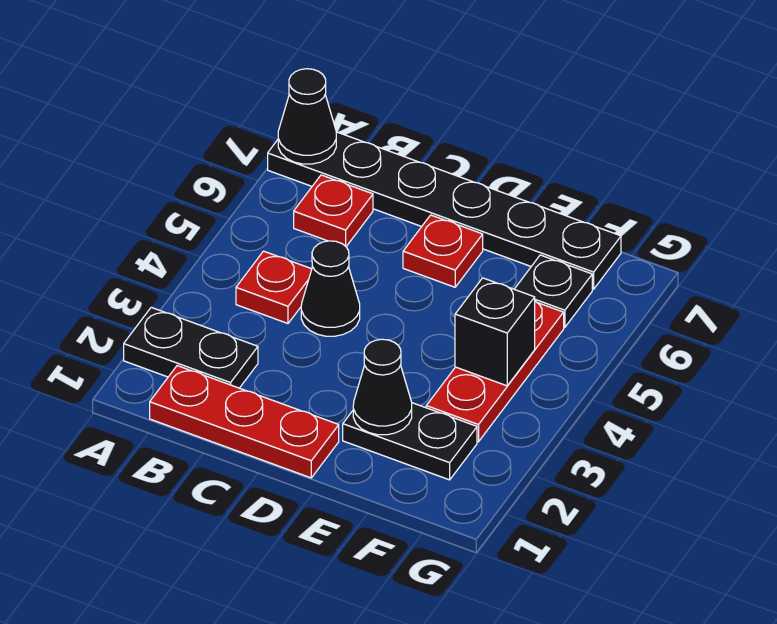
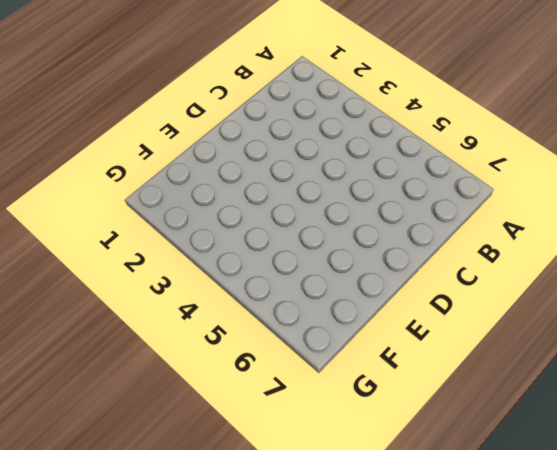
none -> black 1x2 plate [124,307,258,388]
none -> black 1x6 plate [268,132,621,289]
none -> red 1x3 plate [150,366,339,478]

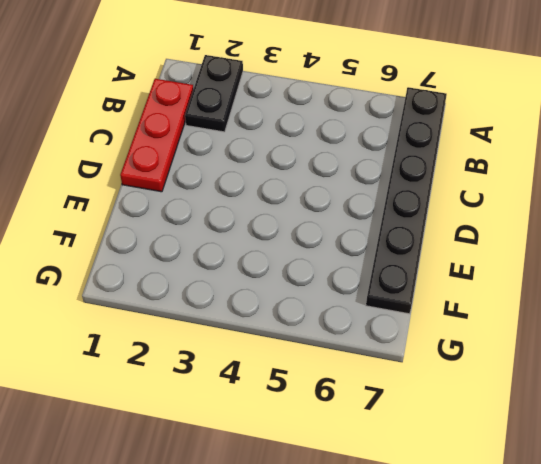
none -> red 1x1 plate [236,251,312,323]
none -> red 1x1 plate [294,175,373,246]
none -> black 1x1 cone [301,241,360,336]

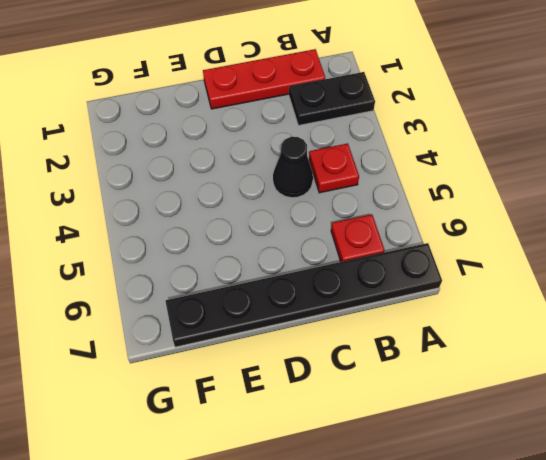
none -> red 1x1 plate [403,215,483,287]
none -> black 1x2 plate [343,403,477,480]
none -> red 1x3 plate [426,301,564,442]

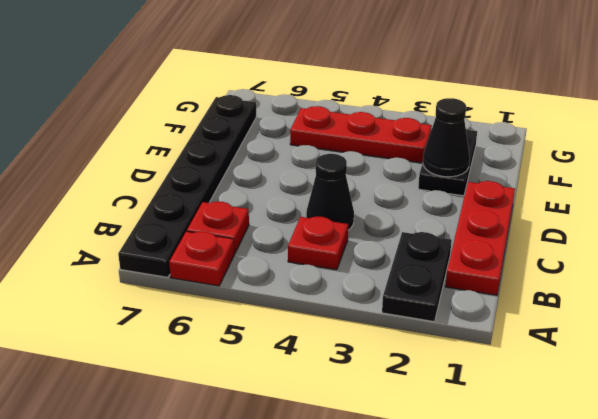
red 1x1 plate [169,231,234,286] -> red 1x1 plate moved to [403,215,483,287]
none -> black 1x1 plate [514,255,592,327]
none -> black 1x1 cone [278,69,336,164]
none -> black 1x1 brick [455,278,535,386]

